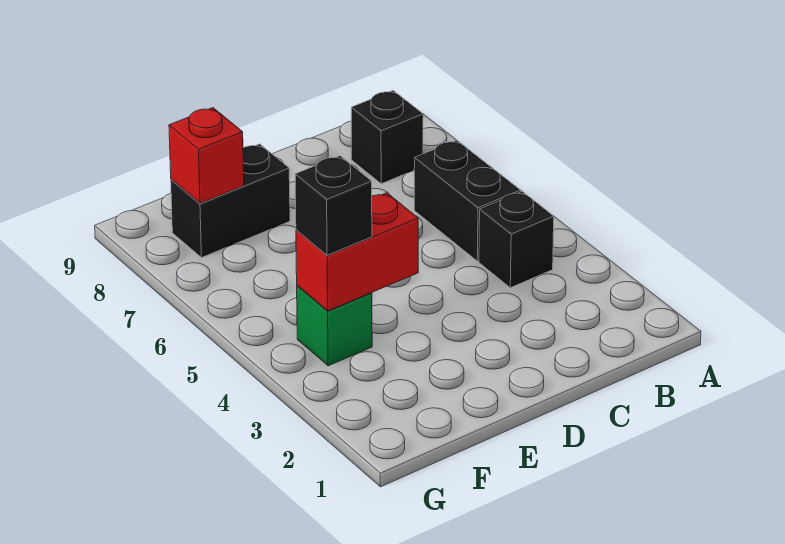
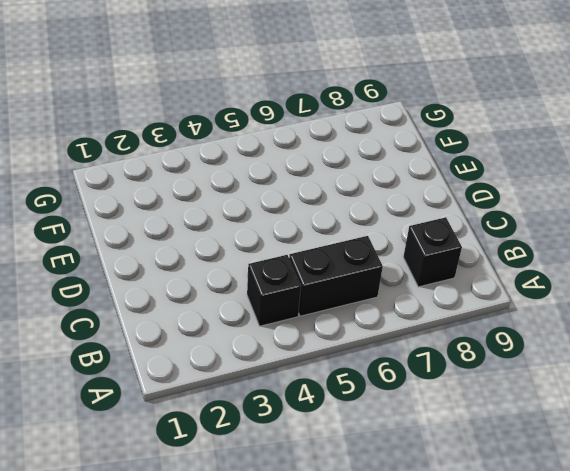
none -> black 1x2 brick [171,144,290,258]
none -> green 1x1 brick [297,286,372,366]

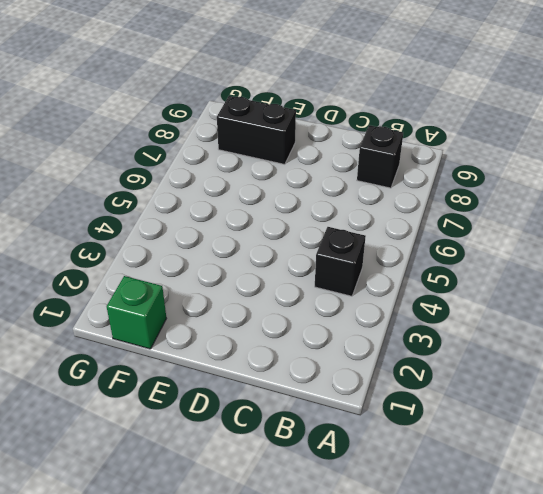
green 1x1 brick [107,276,166,349] -> green 1x1 brick moved to [297,286,372,366]
none -> black 1x2 brick [414,140,521,261]
none -> red 1x2 brick [296,193,418,311]

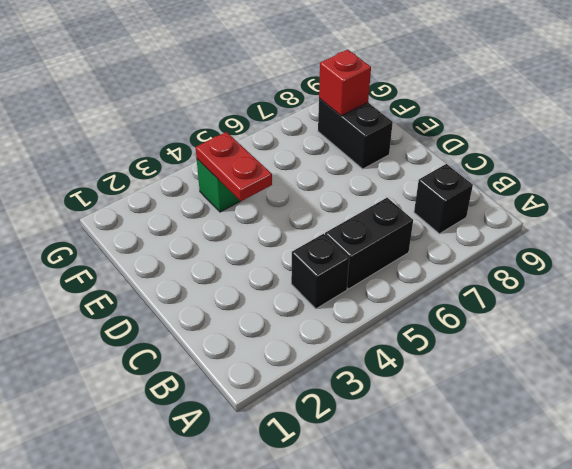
red 1x2 plate [196,132,272,201] -> red 1x2 brick [296,193,418,311]
none -> black 1x1 brick [295,156,372,255]

